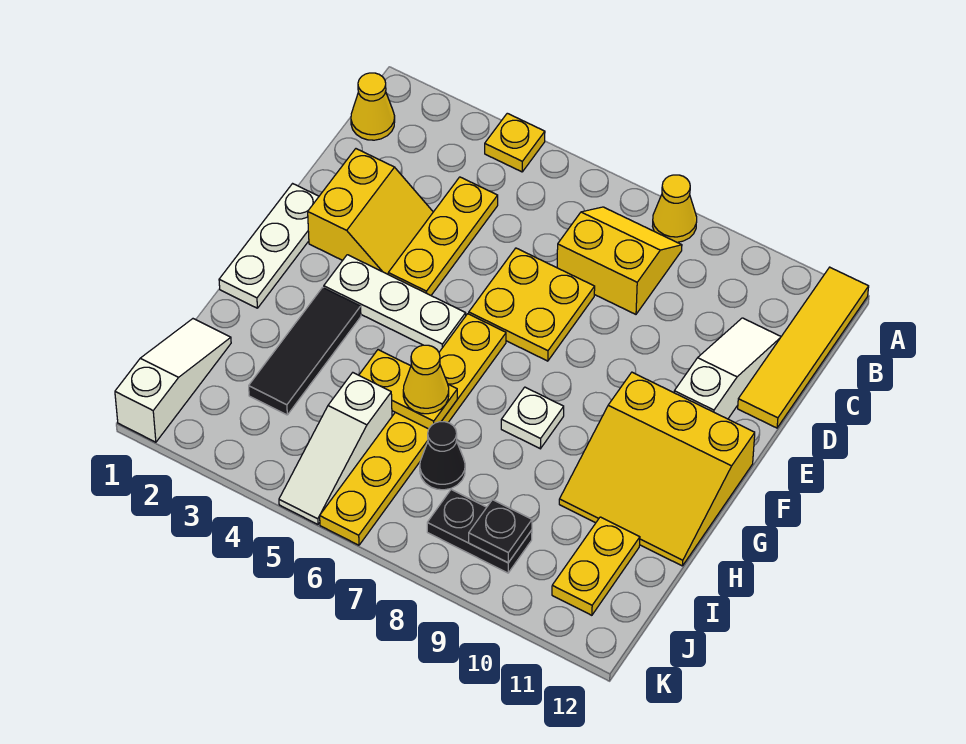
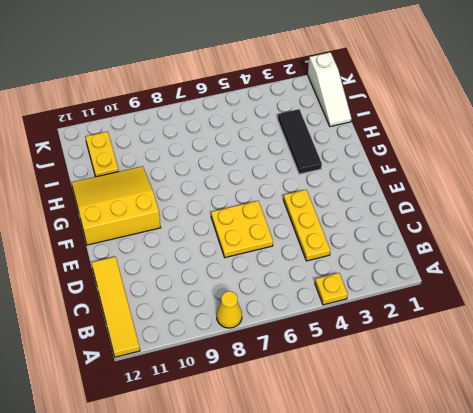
none -> yellow 1x1 cone [351,73,395,140]
none -> yellow 2x2 slope [557,207,682,314]
none -> white 1x3 slope [674,318,781,419]

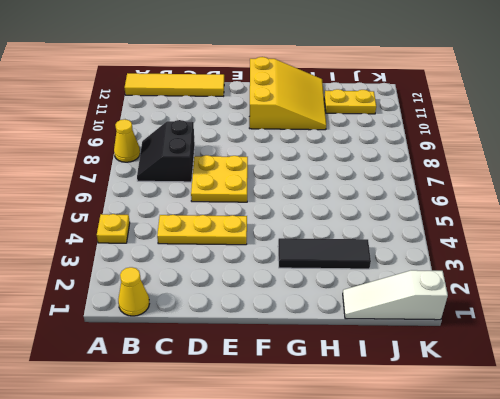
black 2x2 slope [137,120,195,182] -> yellow 2x2 slope [557,207,682,314]
none -> white 1x3 slope [674,318,781,419]
none -> yellow 2x2 slope [308,149,433,274]
none -> white 1x3 plate [219,184,319,308]

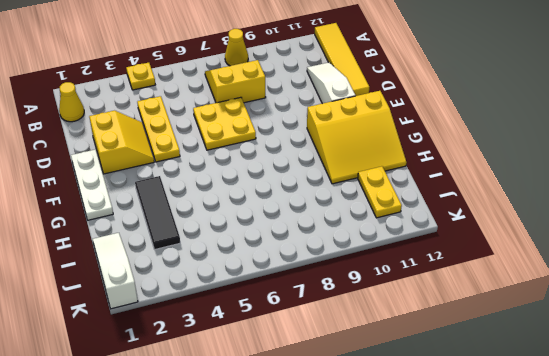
none -> white 1x3 plate [324,255,466,352]
none -> yellow 1x6 plate [320,314,506,545]
none -> white 1x1 plate [501,387,564,449]

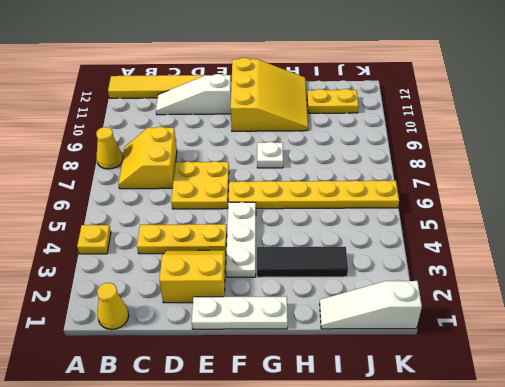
none -> white 1x3 slope [279,373,392,524]
none -> black 1x1 cone [420,422,465,490]
none -> black 1x2 plate [427,490,532,573]

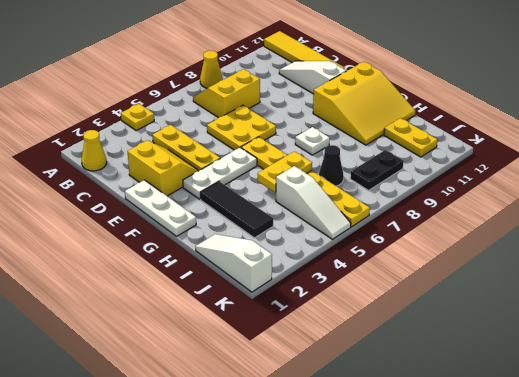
none -> black 1x1 plate [469,500,532,563]
none -> yellow 1x1 cone [403,345,449,414]

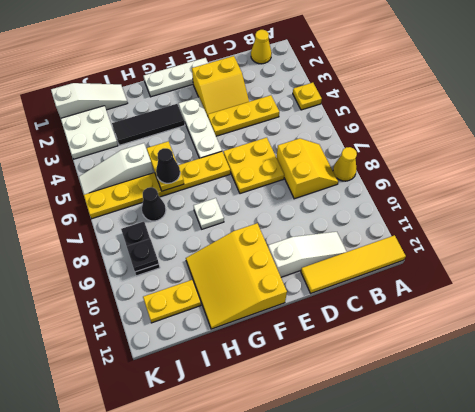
black 1x1 cone [156,148,180,183] -> yellow 1x1 cone [403,345,449,414]
white 2x2 plate [61,106,118,159] -> none

